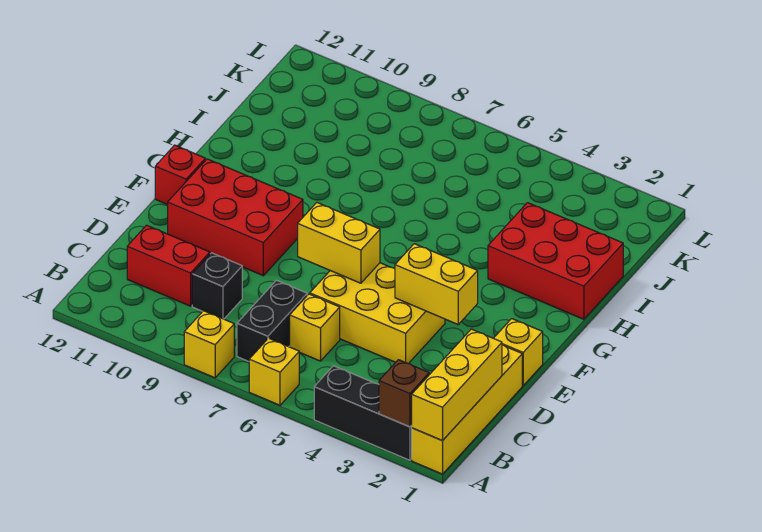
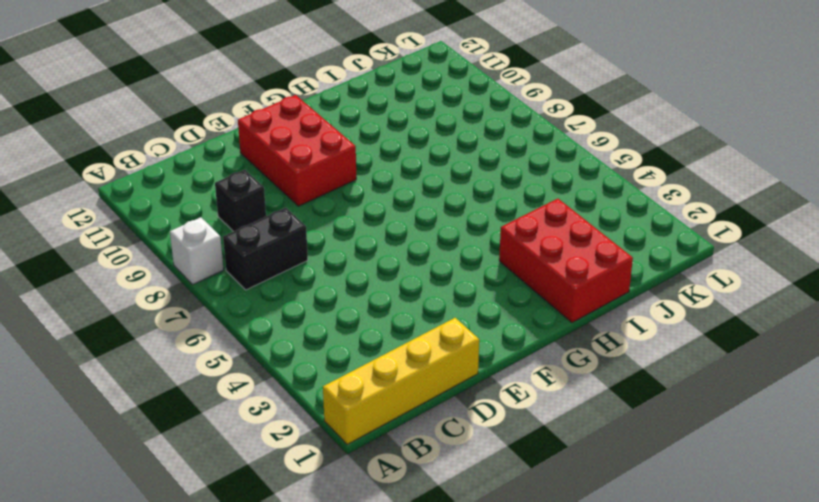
white 1x1 brick [170,217,224,284] -> yellow 1x1 brick [184,311,234,378]
none -> black 1x3 brick [314,366,412,460]
none -> yellow 1x1 brick [249,338,299,405]
none -> yellow 1x1 brick [290,294,340,361]

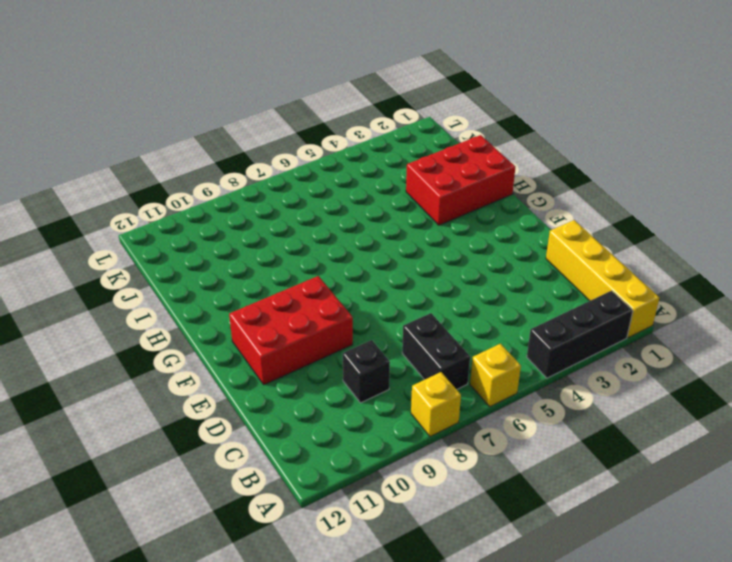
none -> yellow 1x1 brick [290,294,340,361]
none -> red 1x2 brick [127,225,210,306]
none -> yellow 2x3 brick [310,263,445,364]

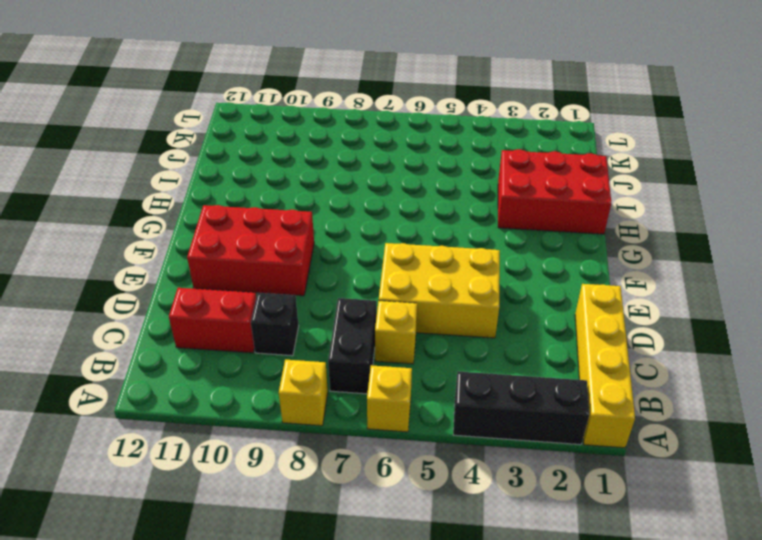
none -> yellow 1x1 brick [494,319,543,385]
none -> red 1x1 brick [155,145,205,205]
none -> yellow 1x3 brick [411,329,502,441]

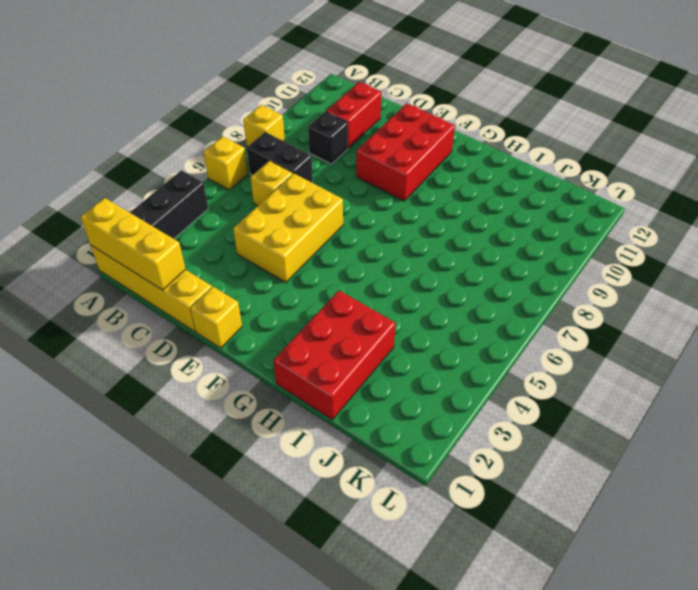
none -> red 1x1 brick [155,145,205,205]
none -> brown 1x1 brick [379,360,429,427]
none -> yellow 1x2 brick [395,244,478,324]

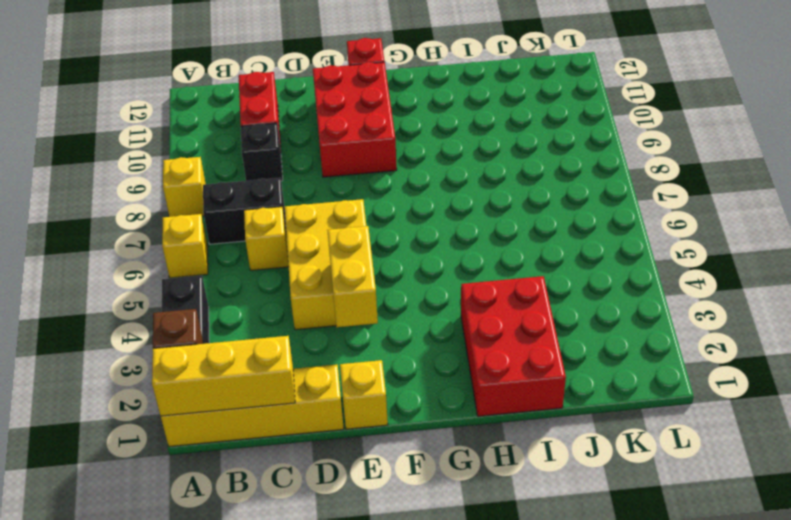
none -> yellow 1x2 brick [298,203,380,283]

